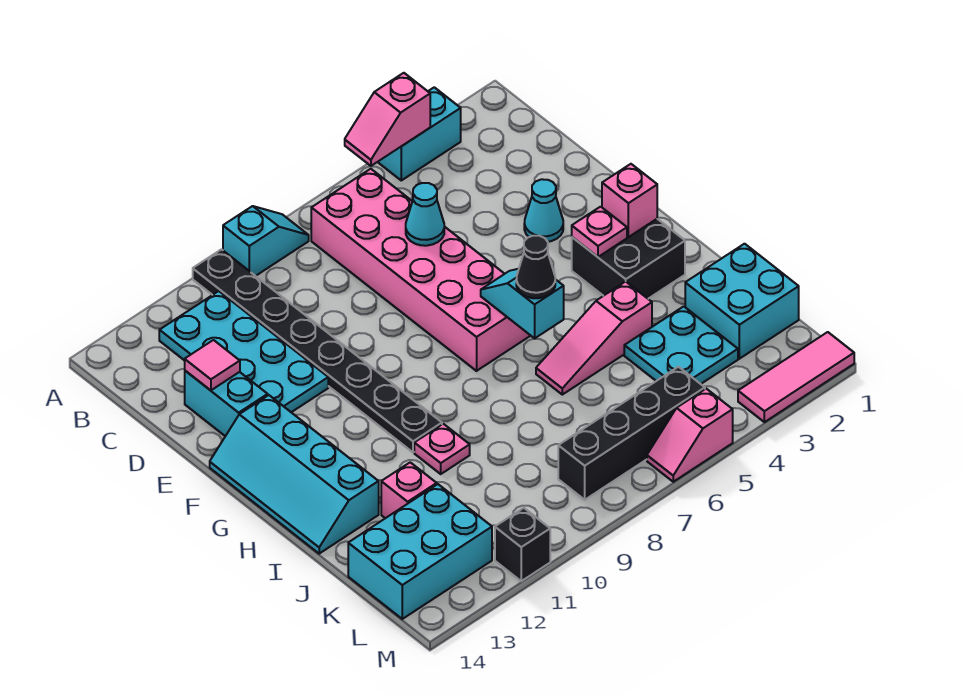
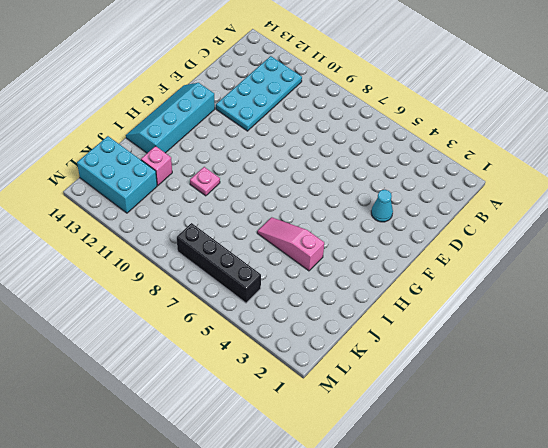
none -> cyan 1x2 brick [378,87,461,180]
none -> cyan 1x2 slope [223,206,309,276]
none -> black 1x8 plate [193,249,442,452]

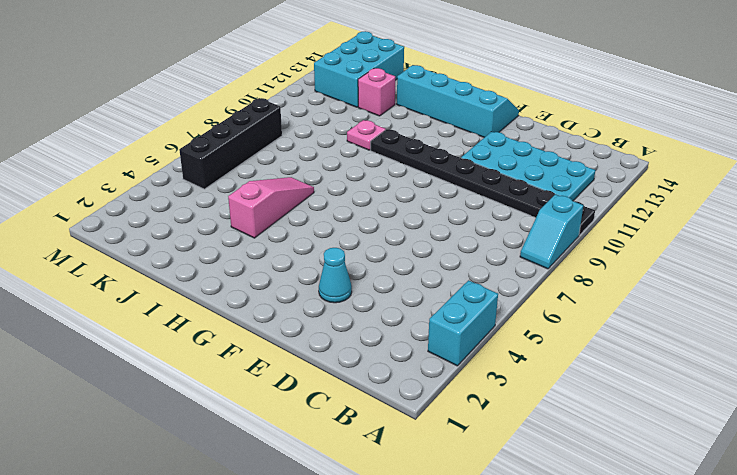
none -> pink 2x6 brick [311,169,531,371]
none -> cyan 1x2 brick [185,371,268,436]
none -> black 2x2 brick [572,219,685,299]

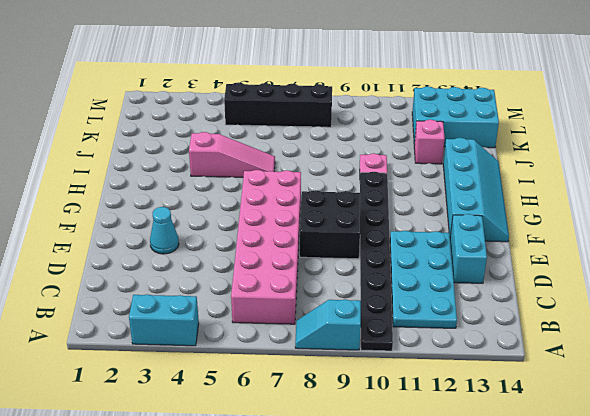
black 2x2 brick [300,190,360,259] -> black 2x2 brick moved to [572,219,685,299]
none -> cyan 2x2 brick [685,244,799,359]
none -> cyan 2x2 plate [624,306,738,384]
none -> pink 1x3 tile [738,332,854,422]

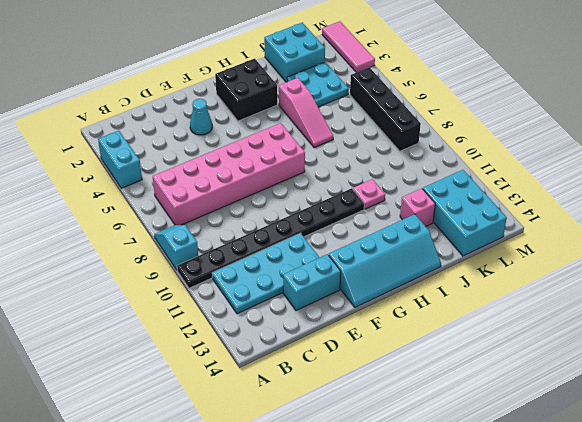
none -> pink 1x2 slope [647,389,733,482]
none -> black 1x1 brick [495,508,550,581]
none -> pink 1x2 slope [345,73,430,166]

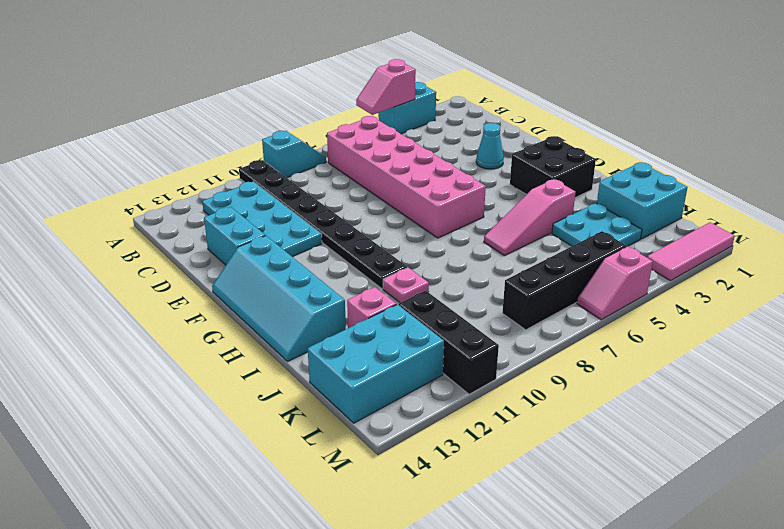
black 1x3 brick [399,291,499,394] -> black 1x1 brick [495,508,550,581]
none -> cyan 1x1 cone [406,183,444,246]
none -> pink 1x1 tile [185,340,240,390]
none -> pink 1x1 brick [602,164,657,237]

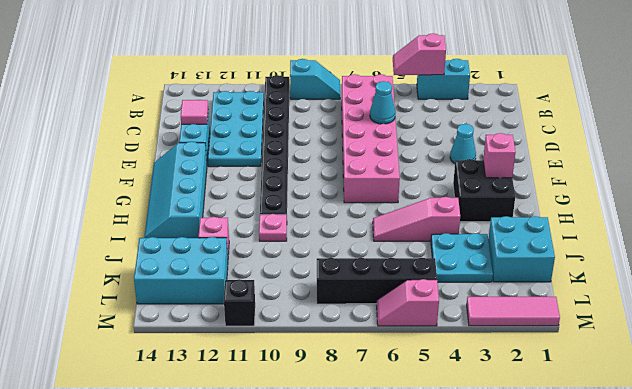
none -> pink 1x1 plate [572,207,627,257]
none -> cyan 1x2 slope [481,269,564,338]
none -> black 1x1 cone [516,236,555,298]

